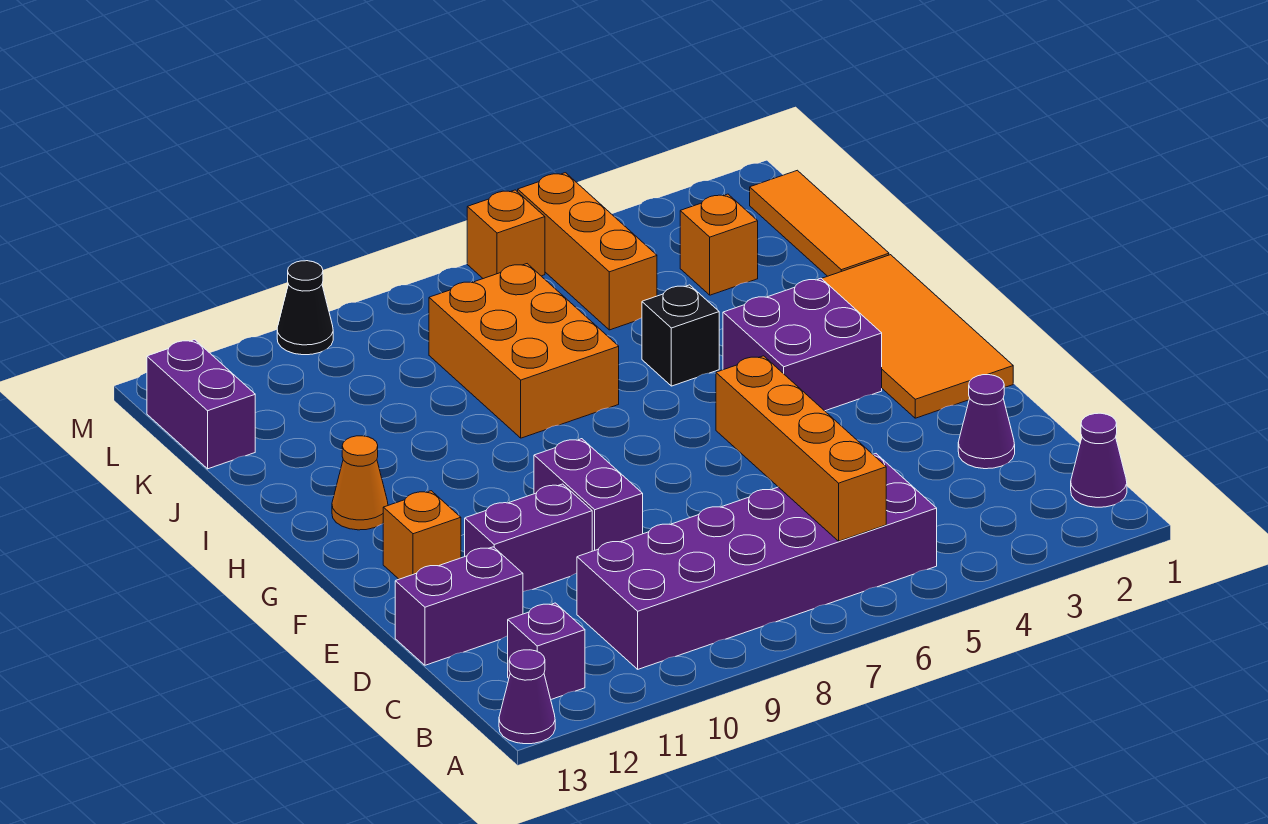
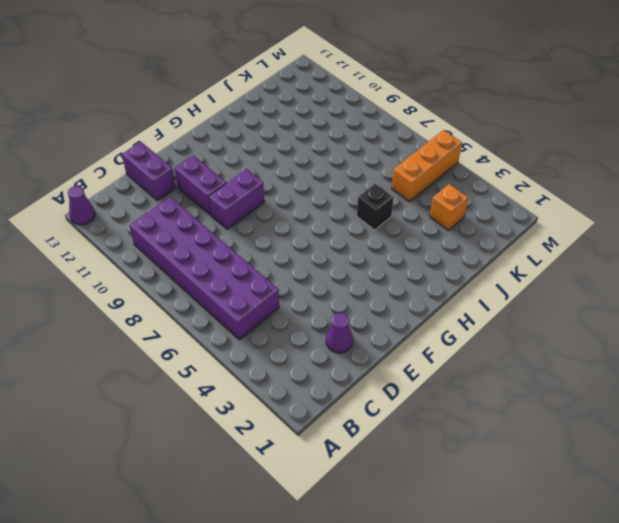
none -> purple 1x1 cone [1071,413,1127,507]
none -> purple 1x1 brick [508,603,585,699]
none -> orange 2x4 tile [822,255,1013,418]

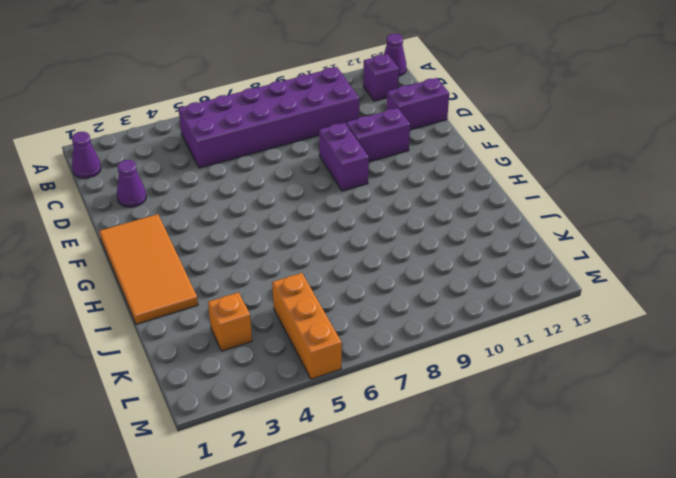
none -> orange 1x1 brick [383,491,461,579]
none -> purple 2x2 brick [723,278,882,411]
none -> orange 1x1 cone [332,436,388,530]

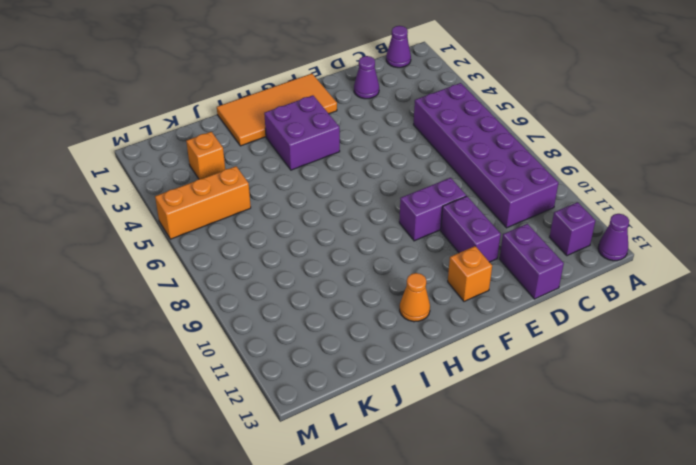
none -> black 1x1 brick [642,285,719,386]
none -> orange 2x3 brick [429,264,619,438]
none -> orange 1x3 tile [750,170,889,276]

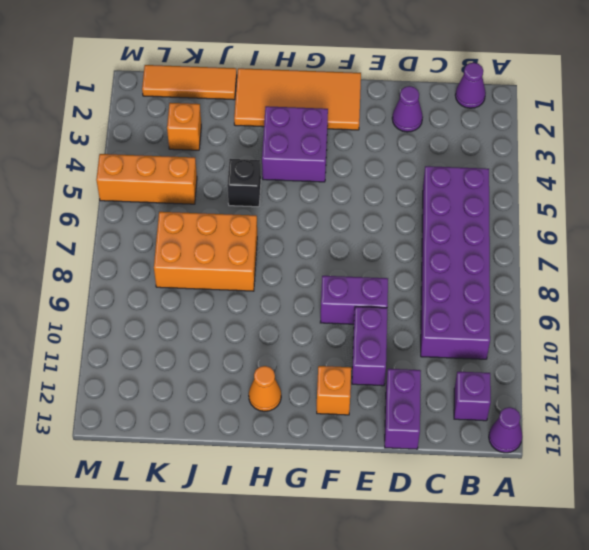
none -> purple 1x2 brick [147,340,255,469]
none -> orange 1x1 brick [467,190,545,279]
none -> black 1x1 cone [277,261,333,355]

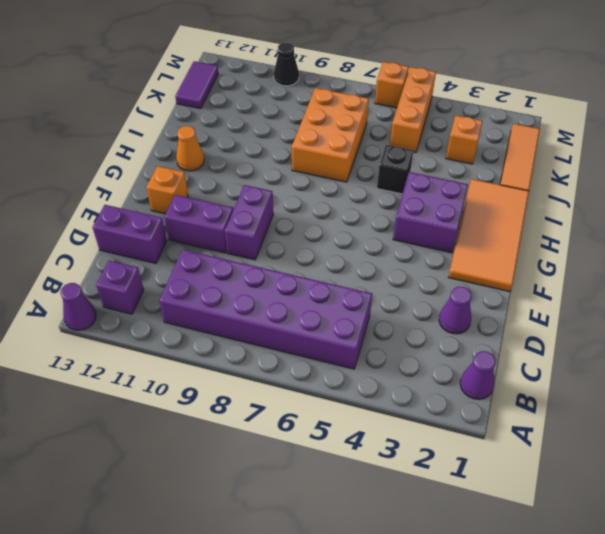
purple 1x2 tile [175,61,218,109] -> purple 1x2 brick [147,340,255,469]
none -> orange 1x4 brick [716,356,886,541]

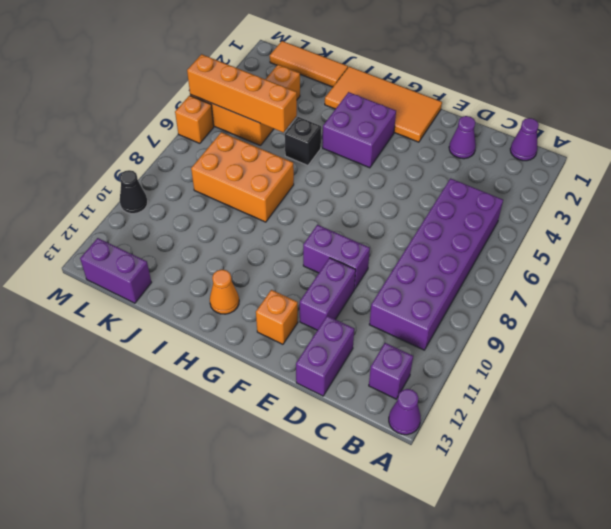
orange 1x4 brick [187,54,297,133] -> orange 1x4 brick moved to [716,356,886,541]

